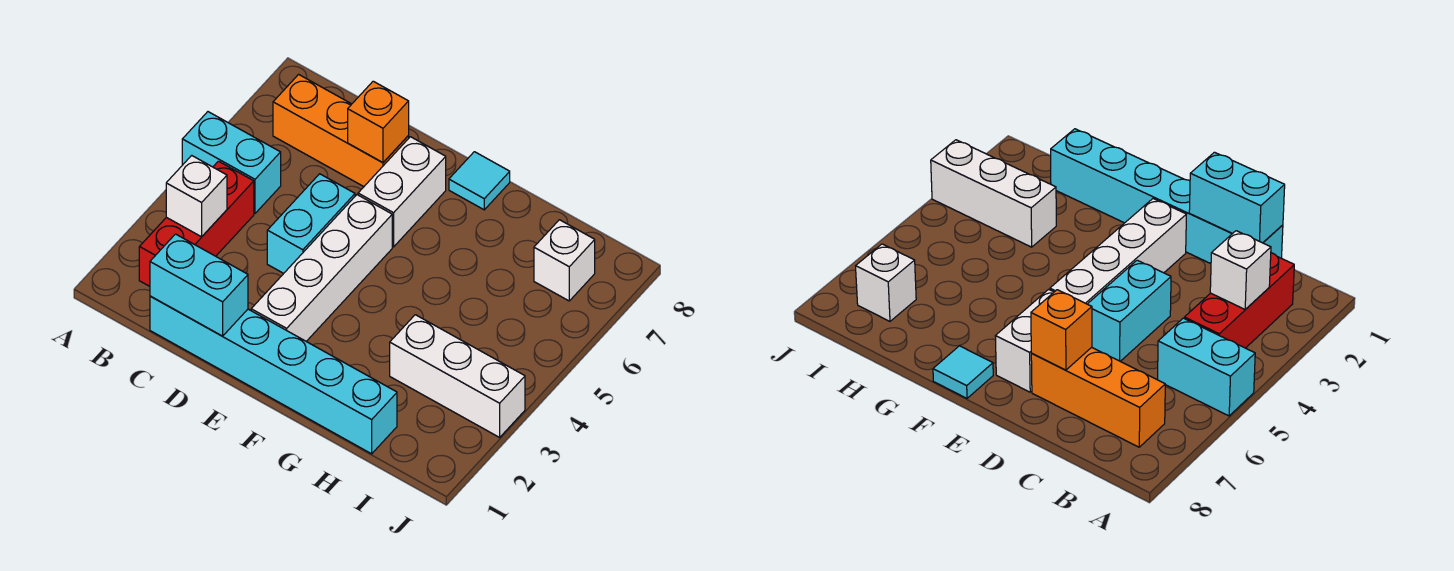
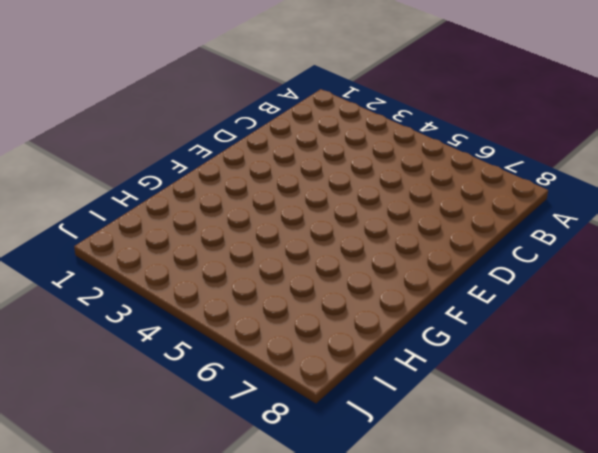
none -> cyan 1x2 brick [182,112,281,213]
none -> red 1x3 brick [139,161,254,286]
none -> orange 1x3 brick [273,74,409,187]

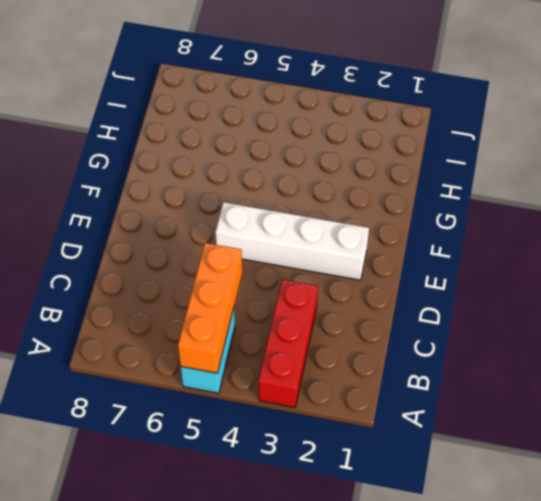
red 1x3 brick [259,280,318,408] -> red 1x3 brick turned to [139,161,254,286]
orange 1x3 brick [178,243,242,373] -> orange 1x3 brick moved to [273,74,409,187]
none -> cyan 1x6 brick [150,296,397,454]
none -> cyan 1x2 brick [267,174,355,273]
none -> white 1x2 brick [358,137,446,247]

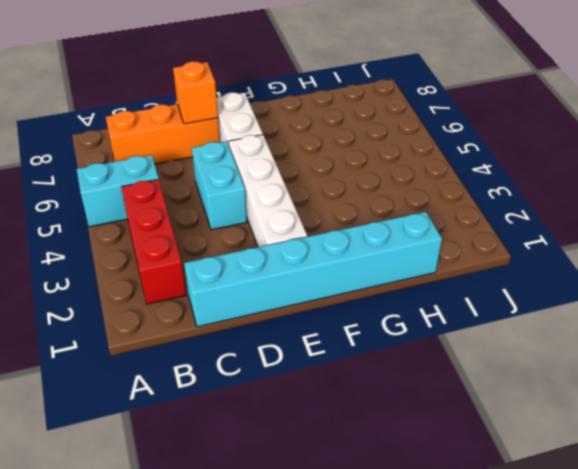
none -> cyan 1x1 tile [449,152,510,210]
none -> white 1x3 brick [390,315,525,437]
none -> white 1x1 brick [534,220,595,301]

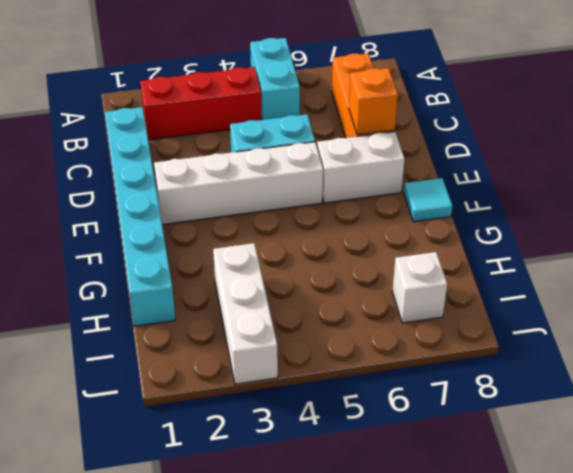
none -> white 1x1 brick [166,155,227,237]
none -> cyan 1x2 brick [150,234,248,336]

